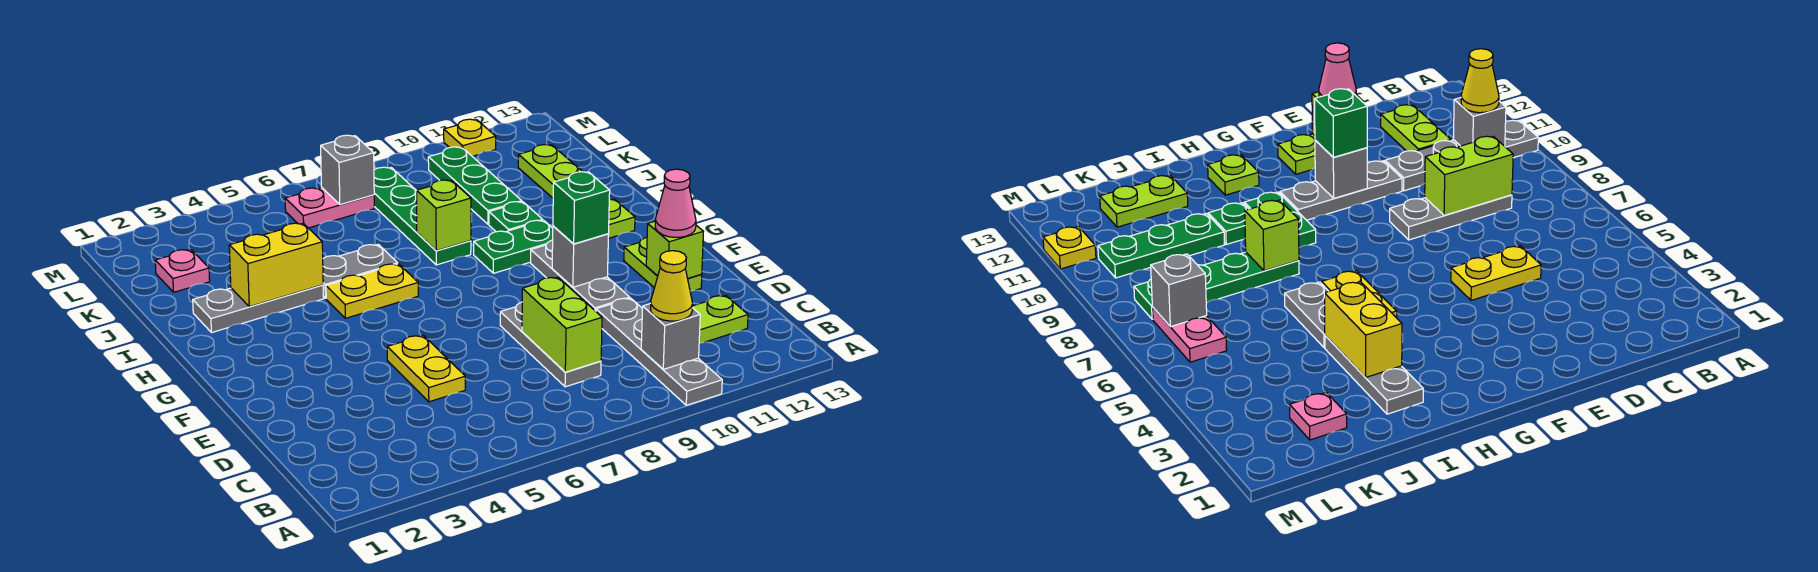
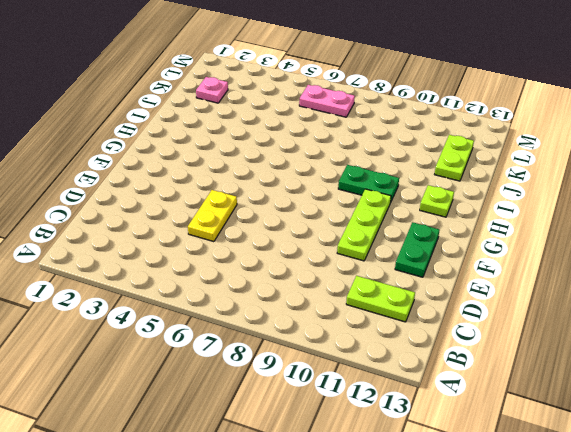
lime 1x3 plate [337,189,391,261] -> grey 1x3 plate [531,240,630,311]
green 1x2 plate [395,222,439,277] -> lime 1x2 plate [624,238,702,291]
none -> grey 1x4 plate [596,298,722,405]
none -> grey 1x3 plate [500,302,601,387]
none -> yellow 1x2 plate [326,264,418,318]

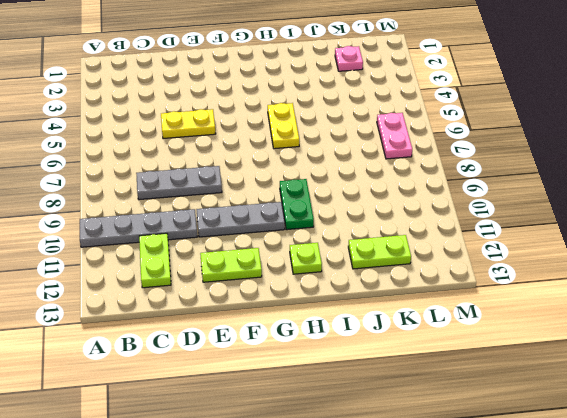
none -> grey 1x3 plate [193,285,324,333]
none -> grey 1x2 plate [323,244,398,298]
none -> green 1x4 plate [374,167,471,265]

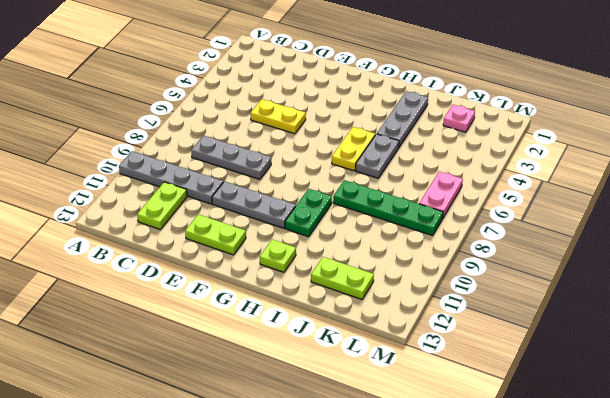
none -> green 1x1 plate [489,202,543,232]
none -> green 1x3 plate [428,147,522,224]
none -> yellow 1x1 plate [444,119,496,156]

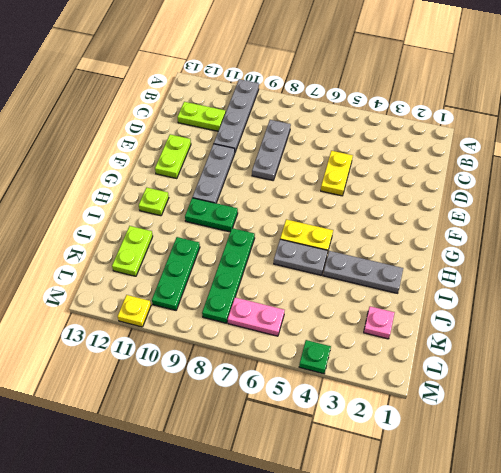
green 1x1 plate [299,340,331,374] -> green 1x1 plate moved to [489,202,543,232]
none -> grey 1x1 brick [641,303,700,369]
none -> lime 1x2 brick [522,277,602,372]
none -> lime 1x1 brick [646,221,703,279]

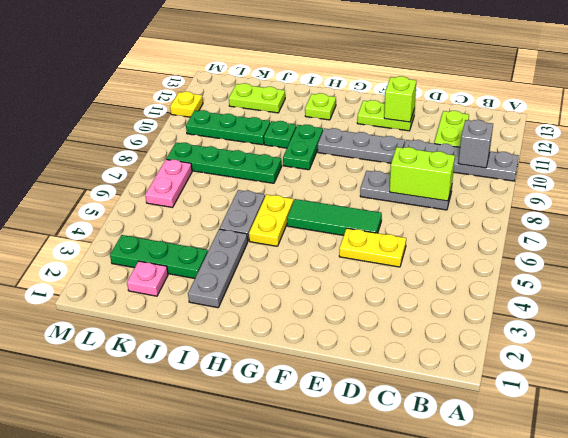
green 1x3 tile [287,199,382,235] -> none
green 1x3 plate [110,235,208,278] -> none
none -> grey 1x1 brick [552,226,609,287]
none -> yellow 1x2 brick [229,223,323,307]
none -> lime 1x1 brick [417,180,471,251]

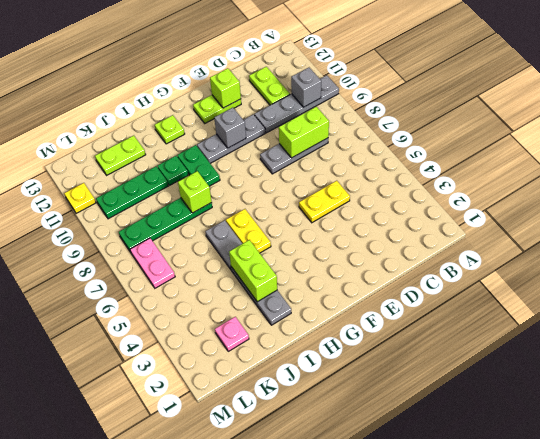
lime 1x2 brick [229,240,277,302] -> yellow 1x2 brick [229,223,323,307]
none -> grey 1x1 brick [321,135,374,205]
none -> yellow 1x1 cone [651,251,693,321]
none -> pink 1x1 cone [655,169,696,237]

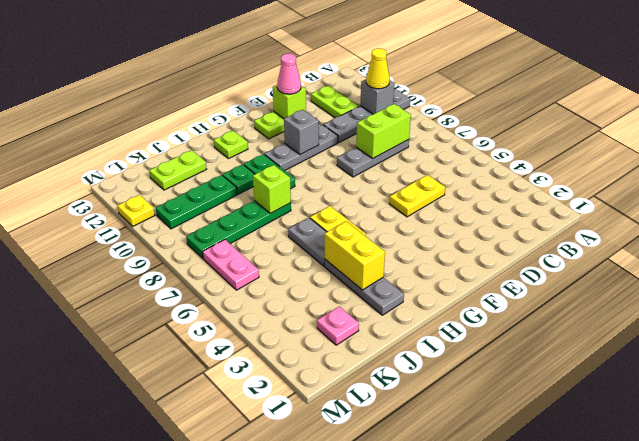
none -> grey 1x1 brick [321,135,374,205]
none -> green 1x1 brick [553,172,610,244]

